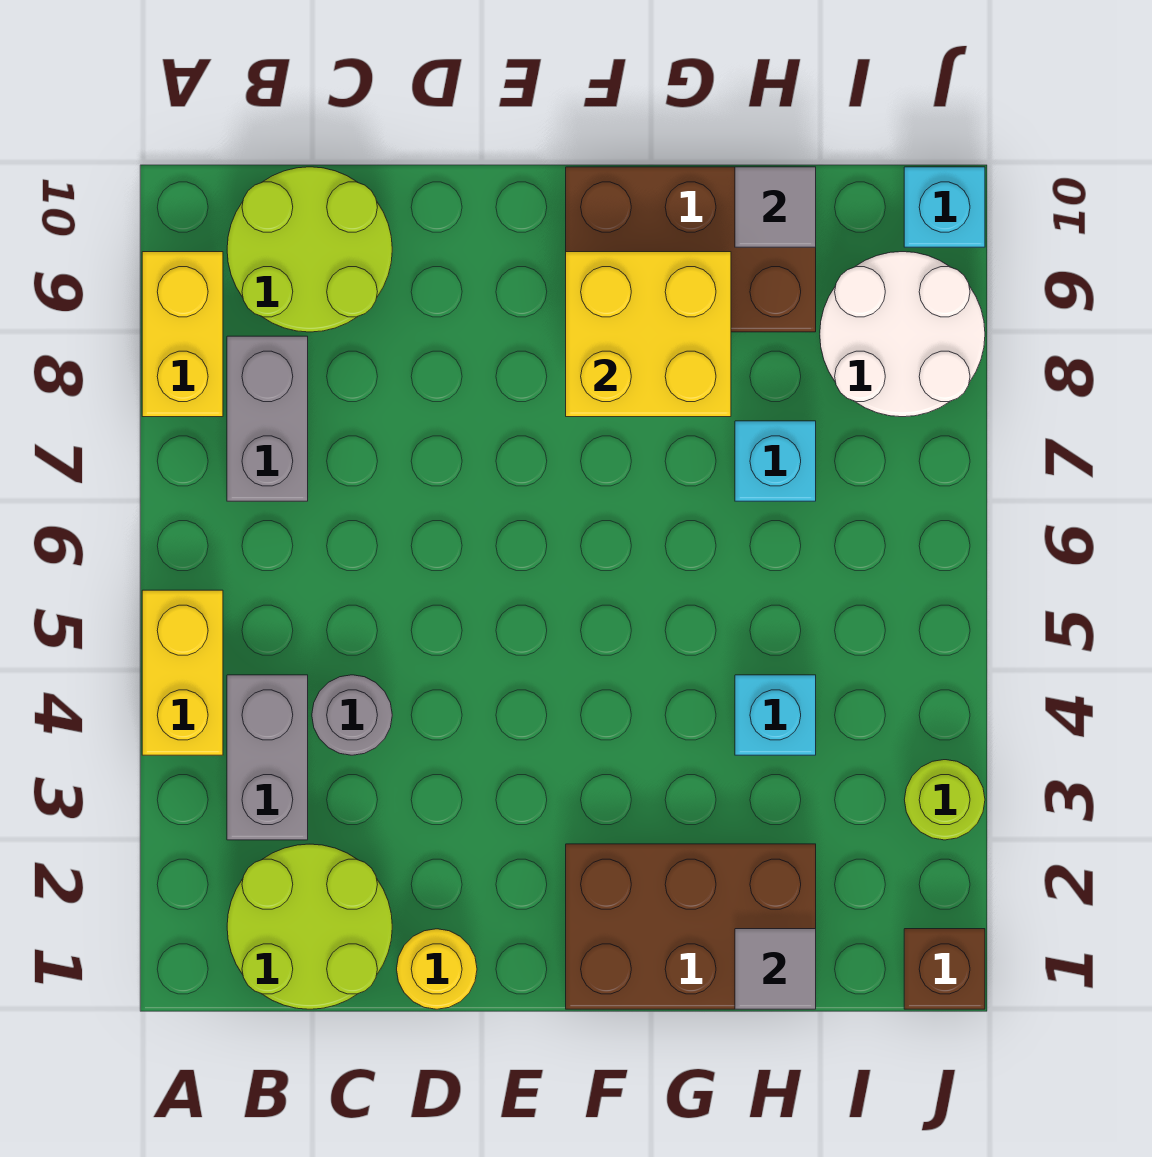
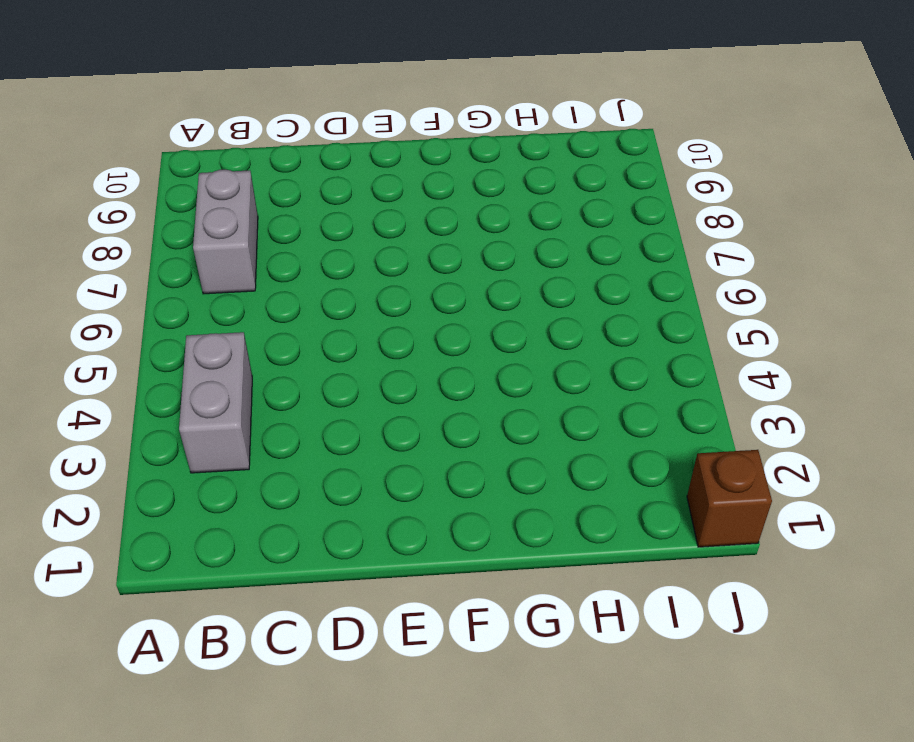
none -> yellow 1x2 brick [142,590,223,755]
none -> yellow 1x2 brick [142,252,223,417]
none -> lime 2x2 round brick [227,844,392,1009]

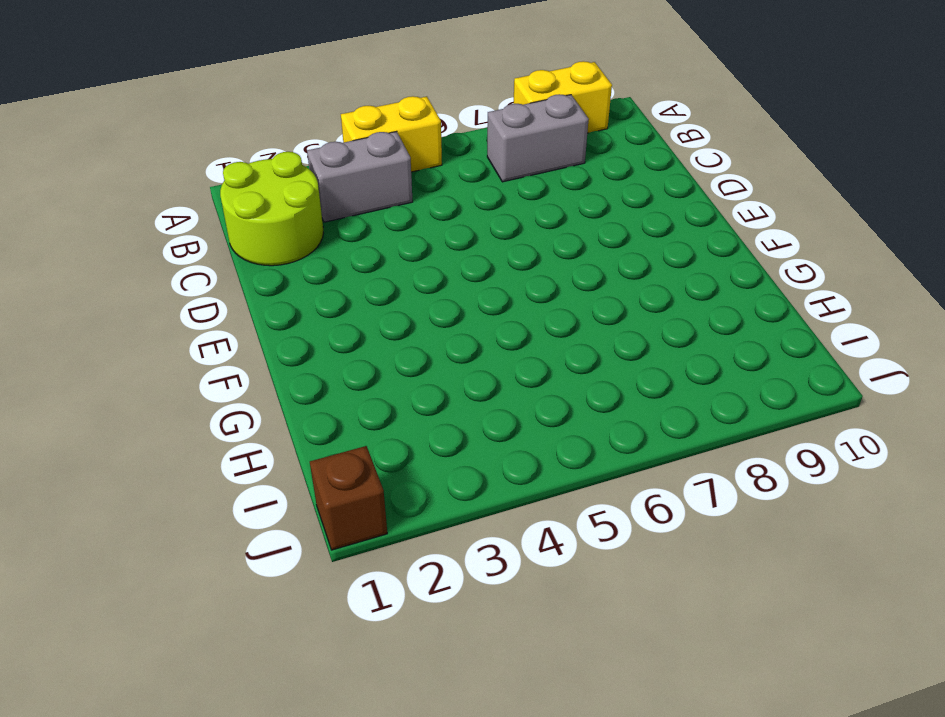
none -> lime 2x2 round brick [227,167,392,332]
none -> grey 1x1 round brick [312,675,392,755]
none -> yellow 1x1 round brick [397,929,477,1009]

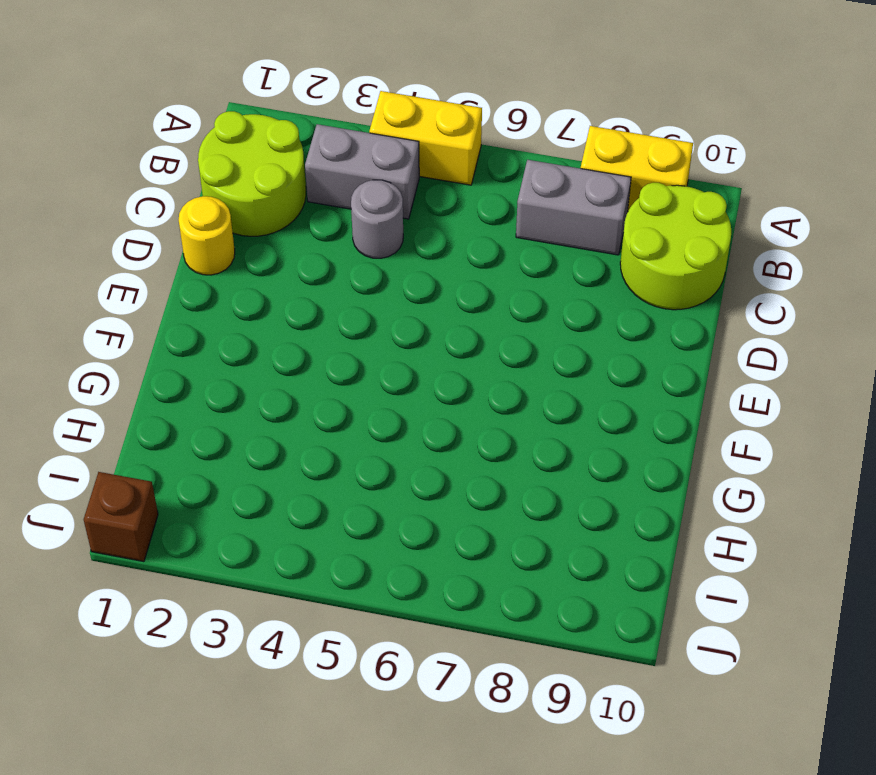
none -> brown 2x3 brick [566,844,816,1009]
none -> brown 2x3 brick [566,167,816,332]
none -> cyan 1x1 brick [735,675,816,755]

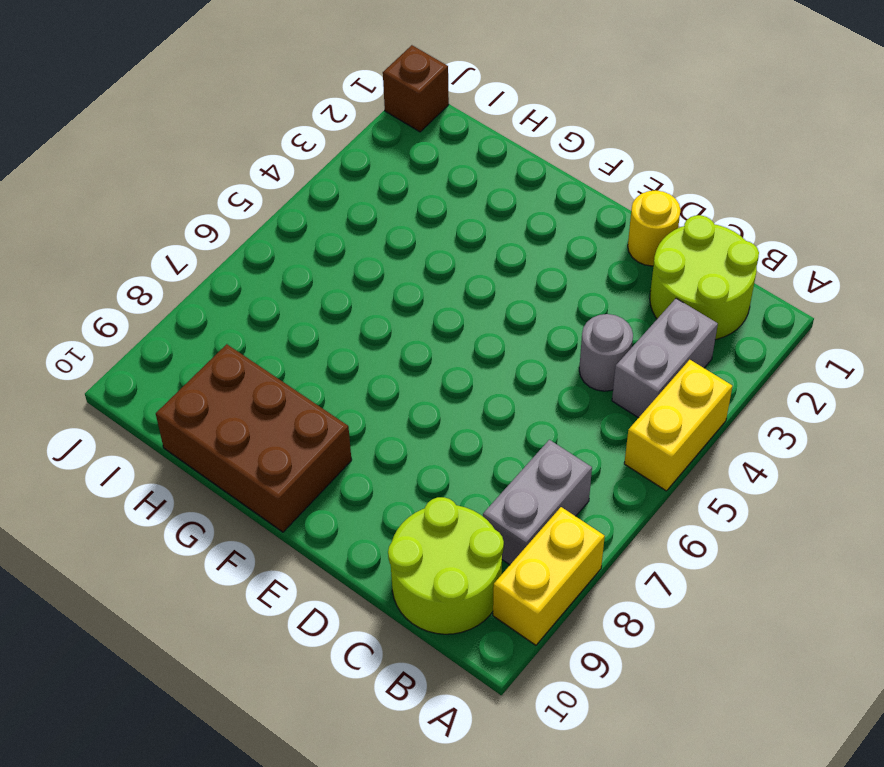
none -> brown 2x3 brick [566,844,816,1009]
none -> cyan 1x1 brick [735,675,816,755]
none -> cyan 1x1 brick [735,421,816,501]

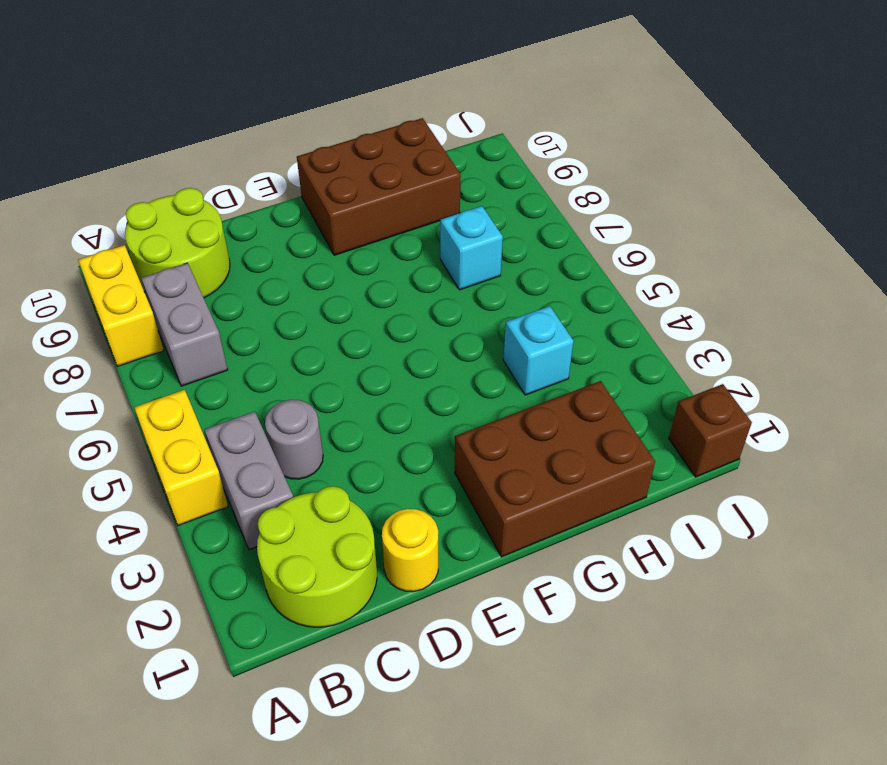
none -> white 2x2 round brick [820,252,985,417]
none -> lime 1x1 round brick [904,760,985,840]
none -> cyan 1x1 brick [904,167,985,247]

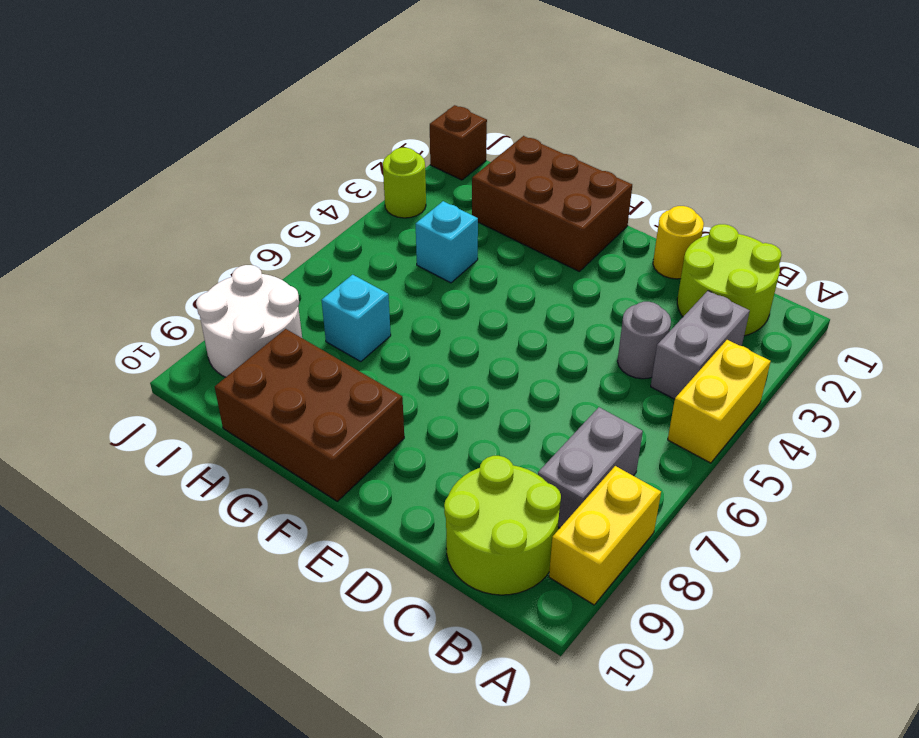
none -> cyan 1x1 brick [904,167,985,247]
none -> yellow 2x2 brick [566,252,731,417]
none -> grey 1x1 tile [735,929,816,1009]

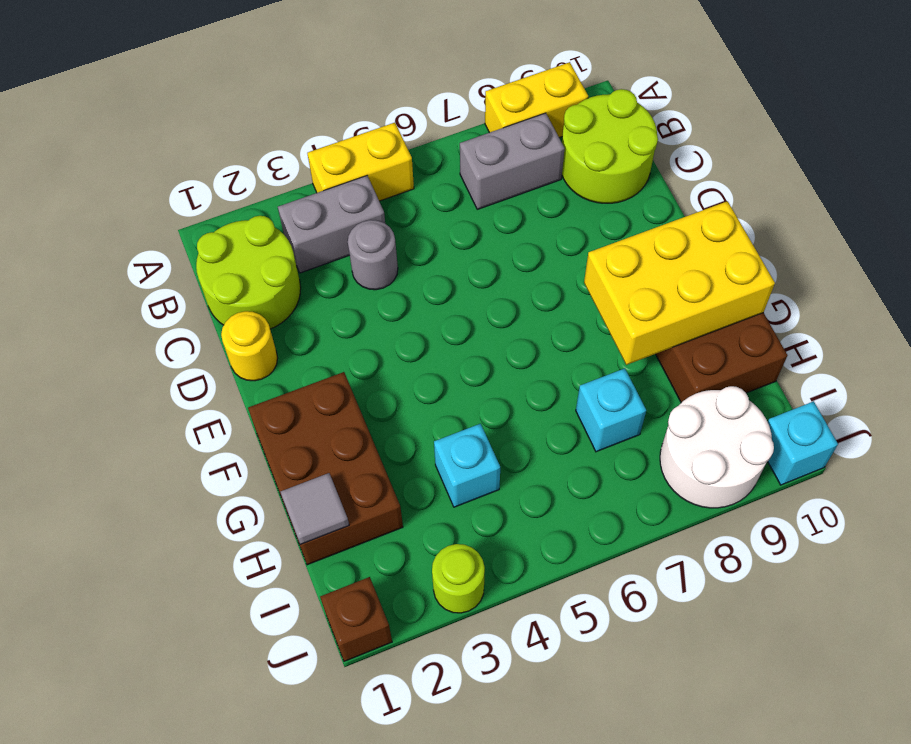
yellow 2x3 brick [584,201,775,365] -> yellow 2x2 brick [566,252,731,417]
none -> grey 1x1 tile [735,167,816,247]

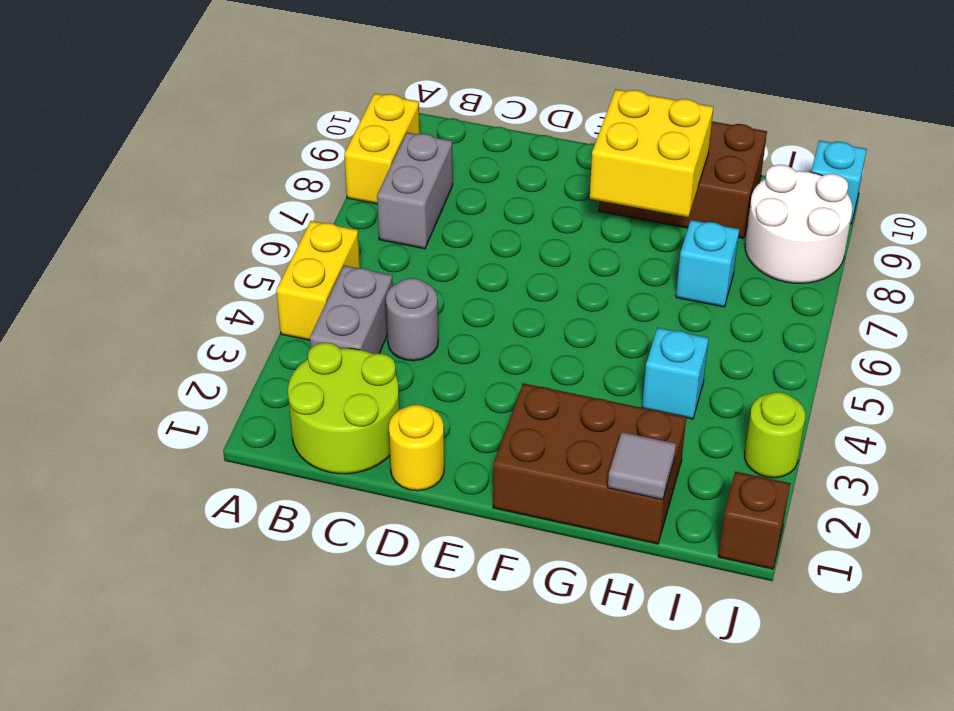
none -> lime 2x2 round brick [227,167,392,332]
none -> grey 1x1 tile [735,167,816,247]

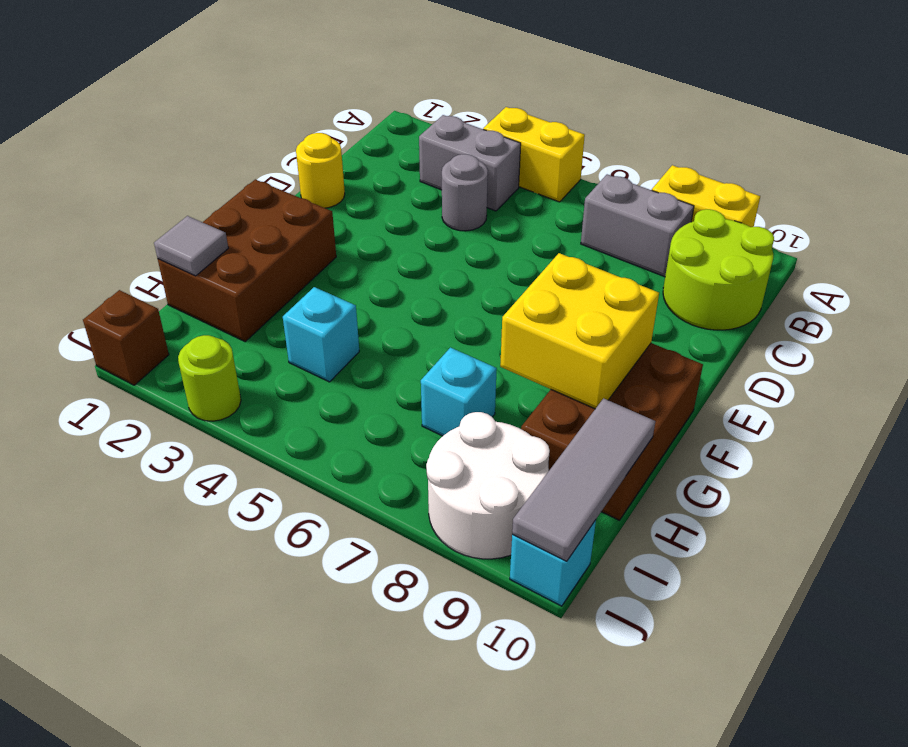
grey 1x3 tile [512,398,655,561] -> grey 1x1 tile [735,167,816,247]
none -> lime 2x2 round brick [227,844,392,1009]

